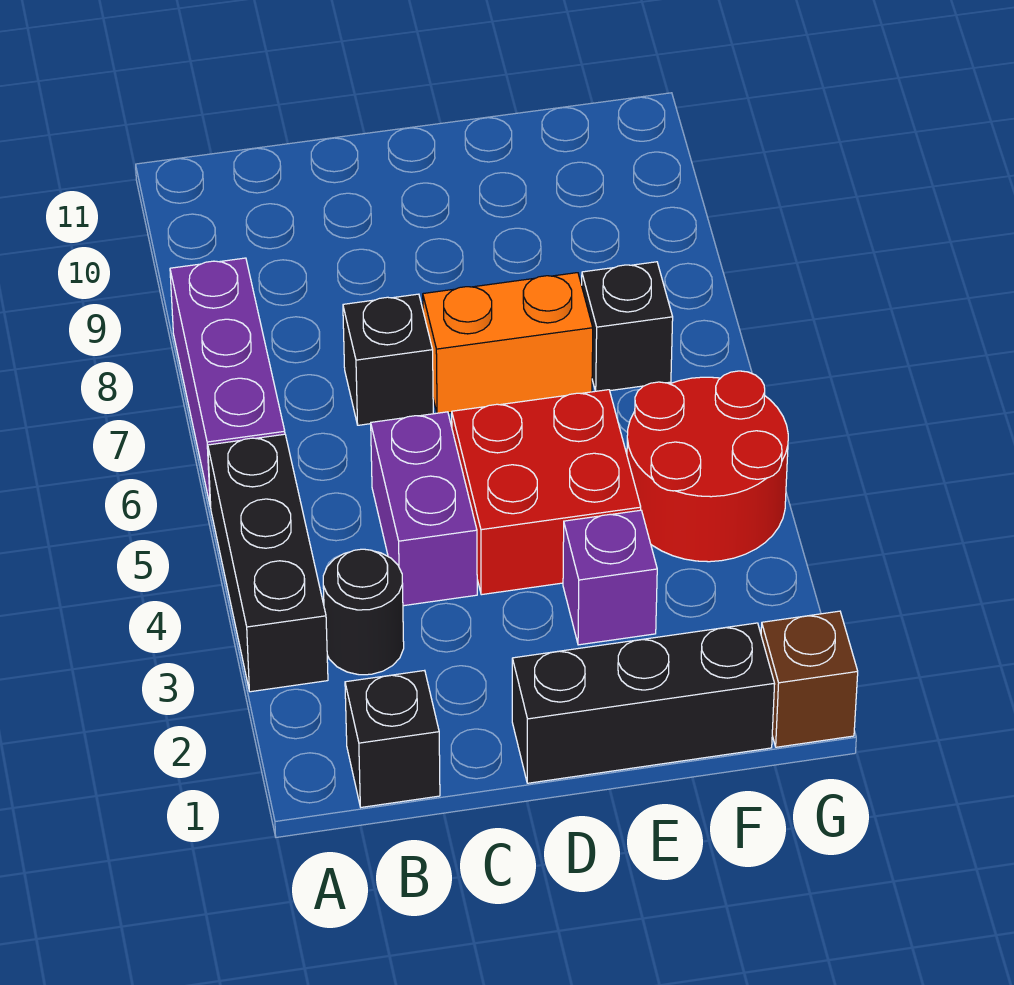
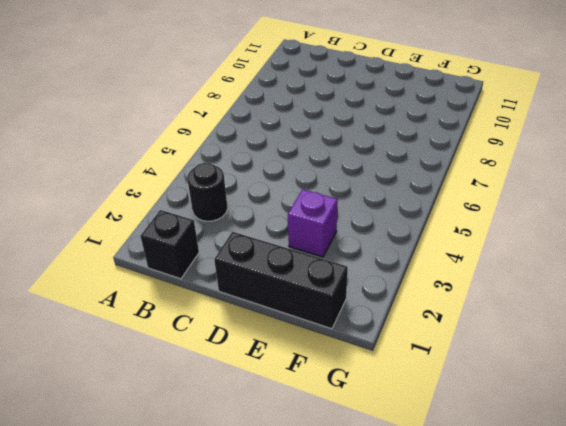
none -> black 1x3 brick [208,434,328,692]
none -> purple 1x3 brick [170,258,285,507]
none -> purple 1x2 brick [371,412,477,606]

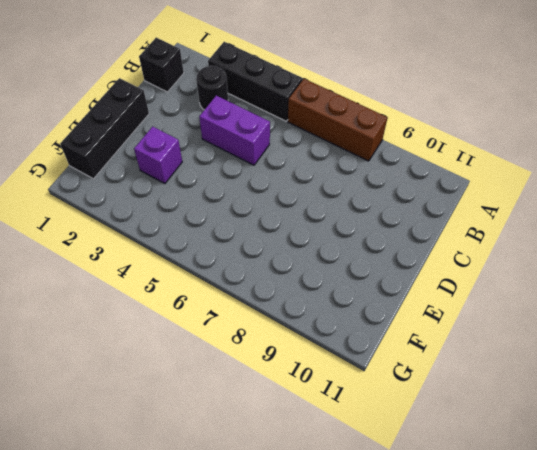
brown 1x3 brick [288,79,388,161] -> purple 1x3 brick [170,258,285,507]
none -> black 1x1 brick [343,294,433,425]
none -> red 2x2 brick [452,390,641,595]
none -> orange 1x2 brick [423,273,593,413]

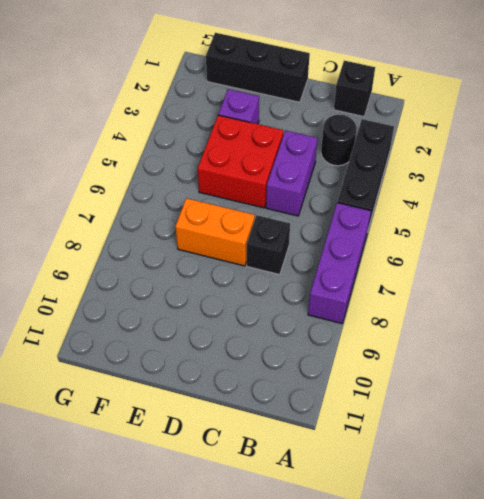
none -> red 2x2 round brick [627,371,788,562]
none -> black 1x1 brick [582,262,673,391]
none -> brown 1x1 brick [761,611,858,747]

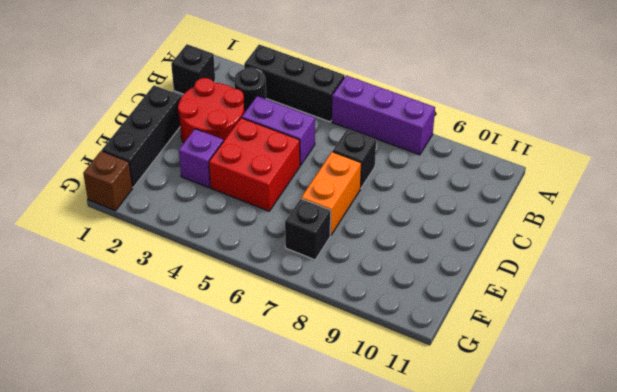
red 2x2 round brick [178,78,244,143] -> red 2x2 round brick moved to [627,371,788,562]

